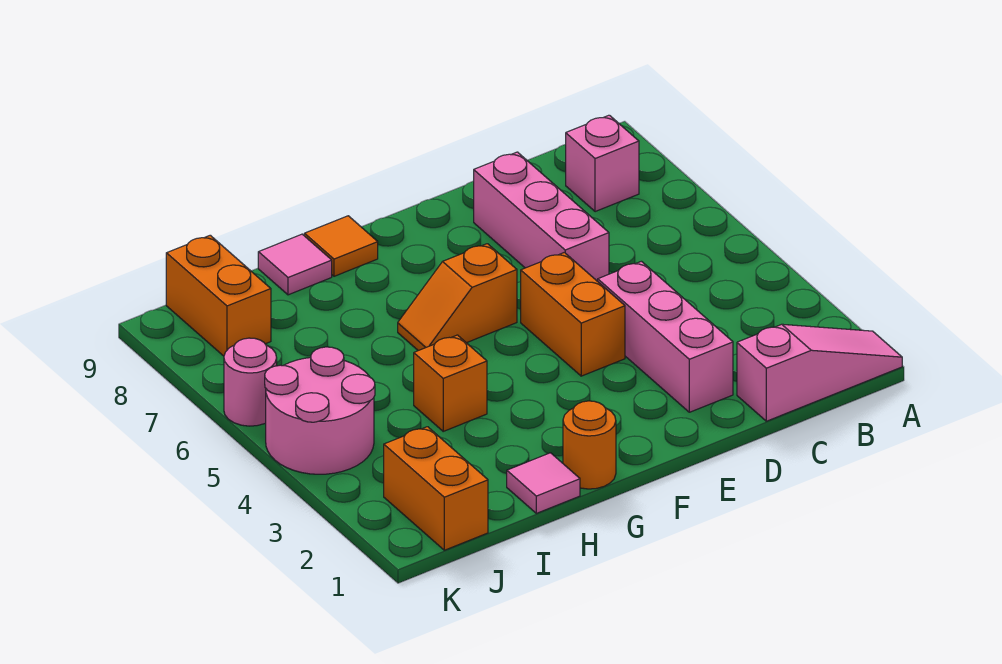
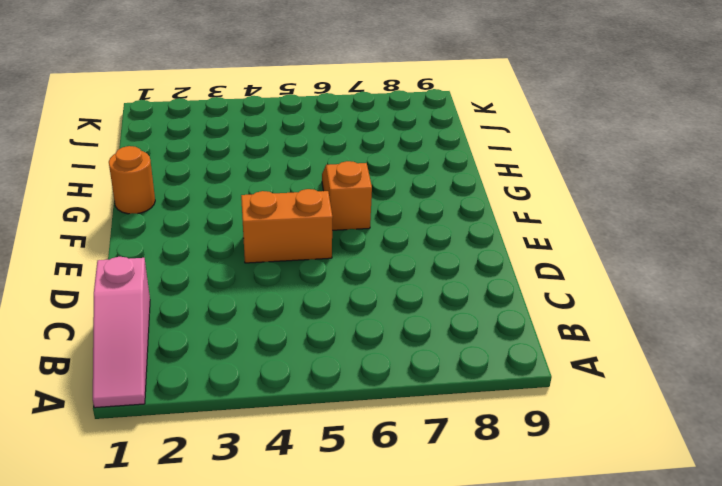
none -> pink 1x1 brick [566,115,639,212]
none -> pink 1x3 brick [598,261,733,412]
none -> pink 1x3 brick [474,152,609,281]

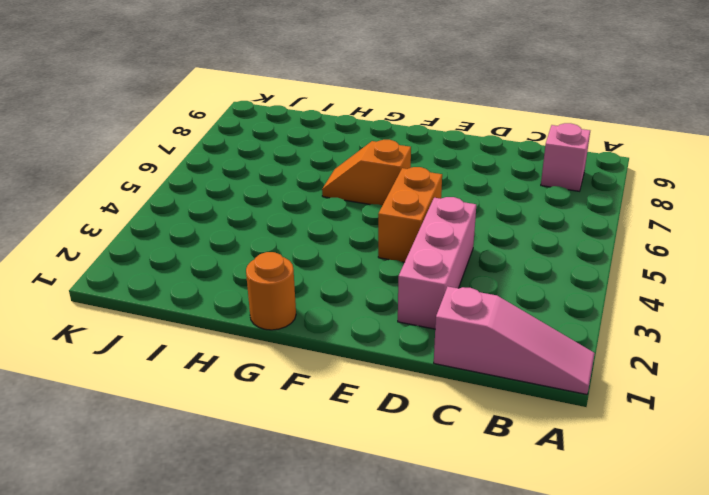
none -> pink 1x3 brick [474,152,609,281]
none -> orange 1x1 tile [304,216,378,276]
none -> pink 1x1 tile [507,453,580,513]

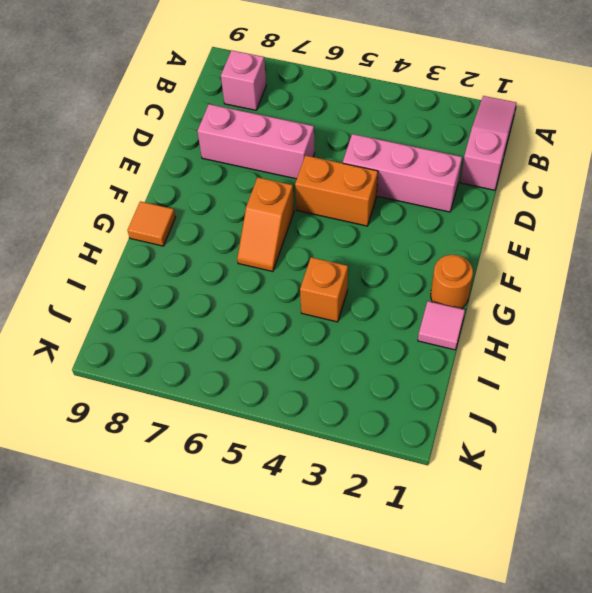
none -> pink 1x1 tile [258,234,332,295]
none -> orange 1x2 brick [384,427,488,550]
none -> pink 2x2 round brick [265,347,375,474]

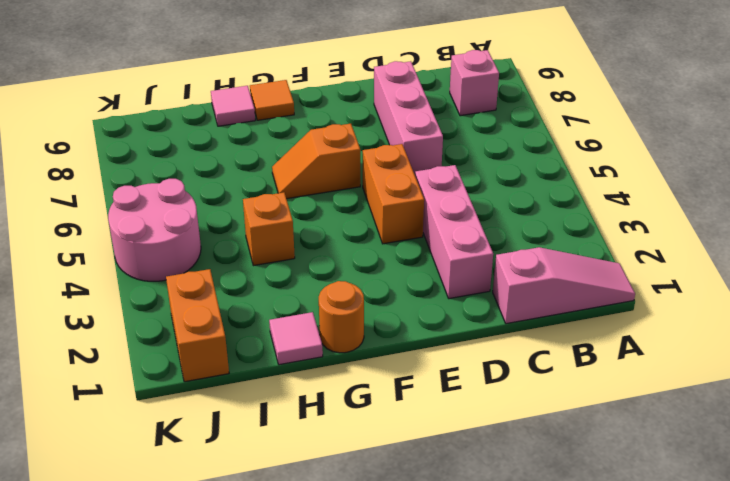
none -> orange 1x2 brick [166,235,271,356]
none -> pink 1x1 round brick [224,338,277,426]

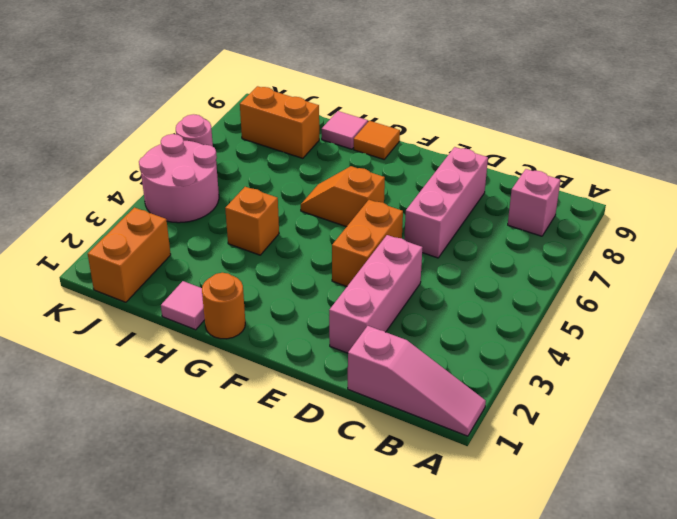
orange 1x2 brick [240,86,319,158] -> orange 1x2 brick turned to [166,235,271,356]

